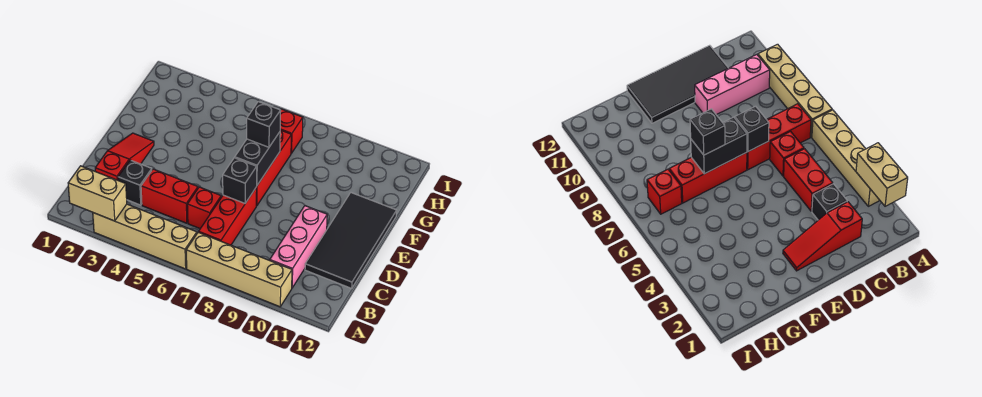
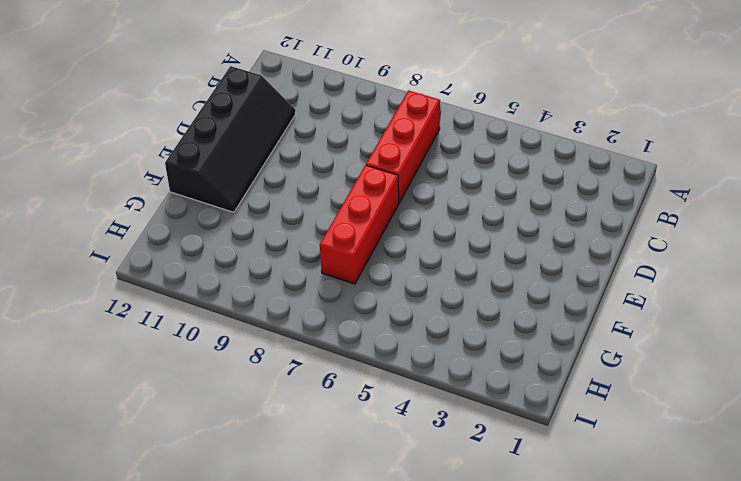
black 2x4 slope [165,66,296,212] -> black 2x4 tile [305,193,397,288]
none -> tan 1x4 brick [93,204,197,269]
none -> tan 1x4 brick [186,232,292,307]
none -> pink 1x3 brick [270,206,327,288]

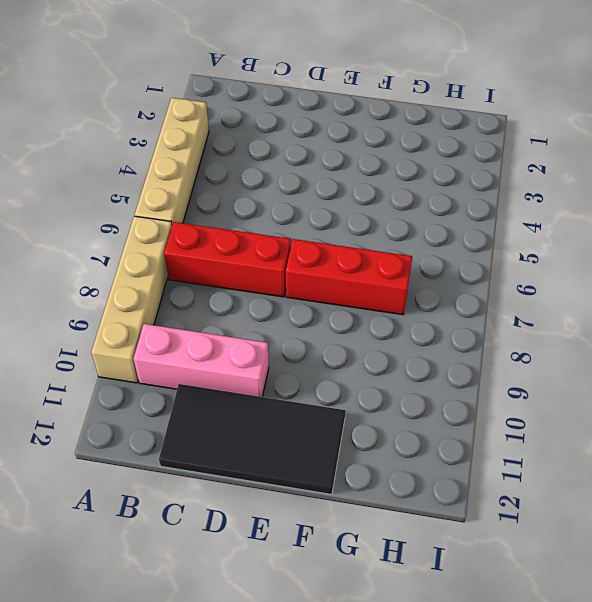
none -> red 1x3 slope [95,133,154,180]
none -> black 1x1 brick [118,160,152,205]
none -> red 1x2 brick [141,169,198,223]

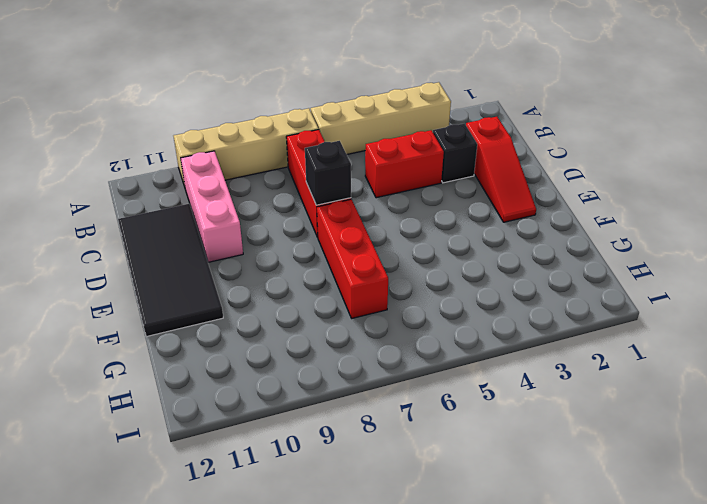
none -> red 1x1 brick [187,187,221,228]
none -> red 1x1 brick [280,109,303,153]
none -> tan 1x2 brick [68,166,127,221]

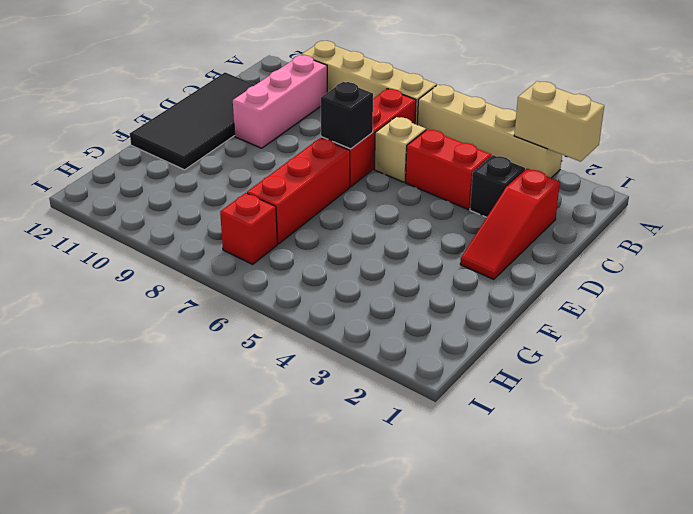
tan 1x1 brick [375,117,426,182] -> red 1x1 brick [187,187,221,228]
none -> black 1x2 brick [235,132,280,185]
none -> black 1x1 brick [247,102,281,147]

